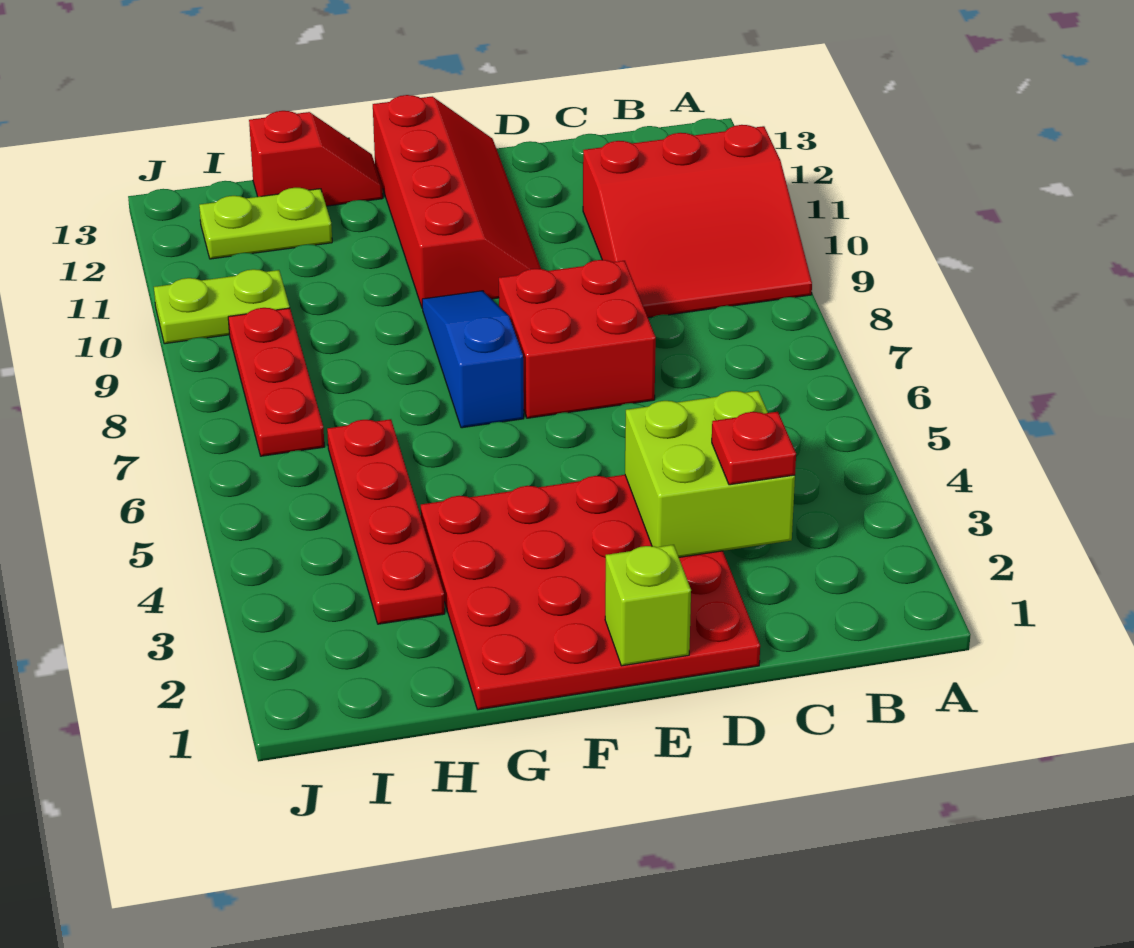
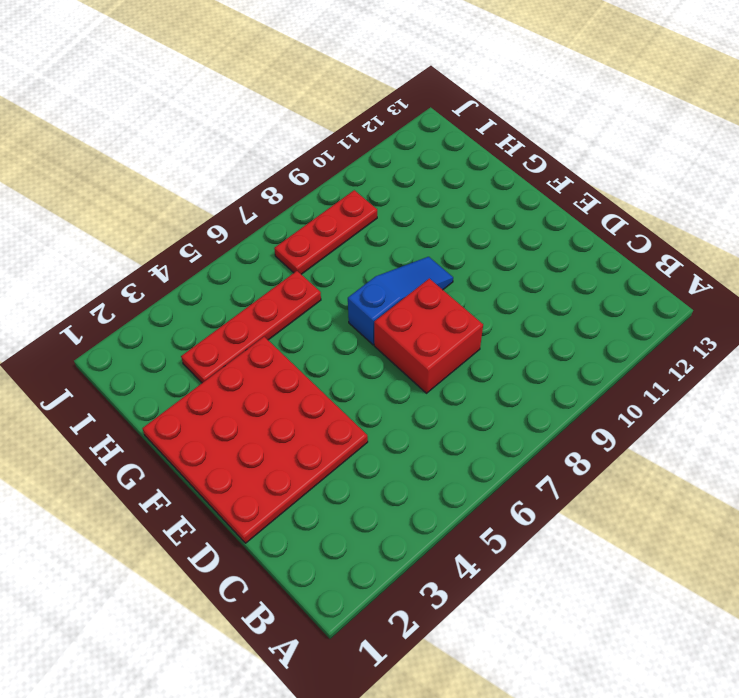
none -> red 3x3 slope [583,125,812,318]
none -> red 2x4 slope [373,95,541,307]
none -> red 1x2 slope [249,111,383,206]

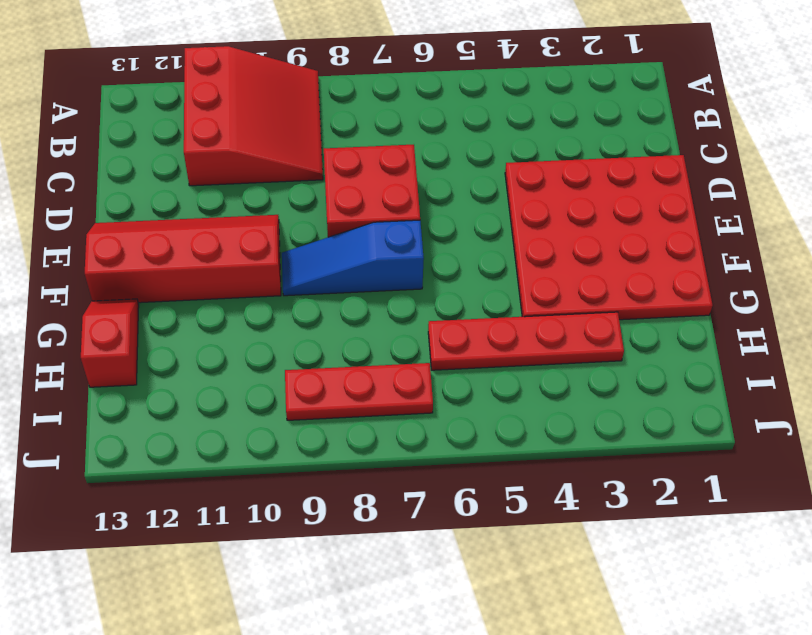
none -> lime 1x2 plate [199,188,332,259]
none -> lime 1x2 plate [154,269,290,344]
none -> lime 2x2 brick [625,391,795,557]

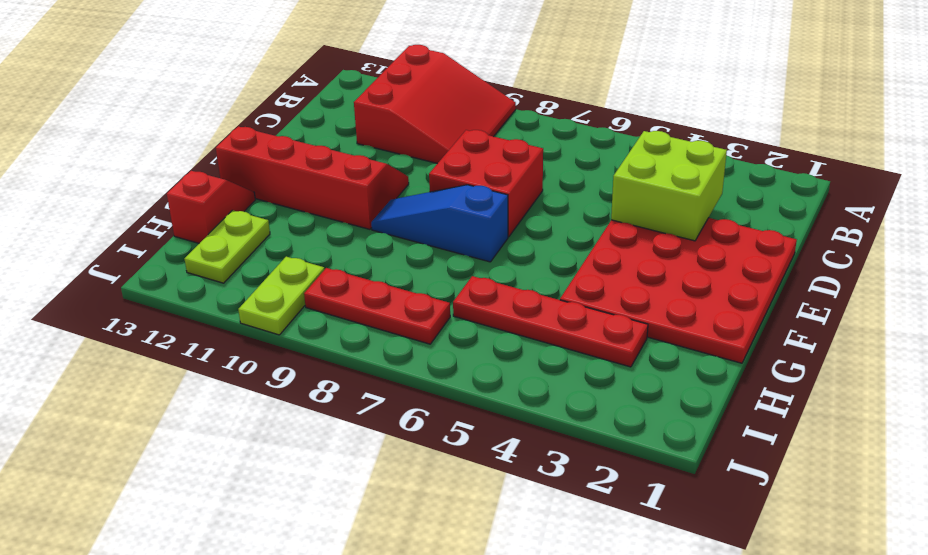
none -> lime 1x1 brick [605,545,691,666]
none -> red 1x1 plate [712,412,796,485]

